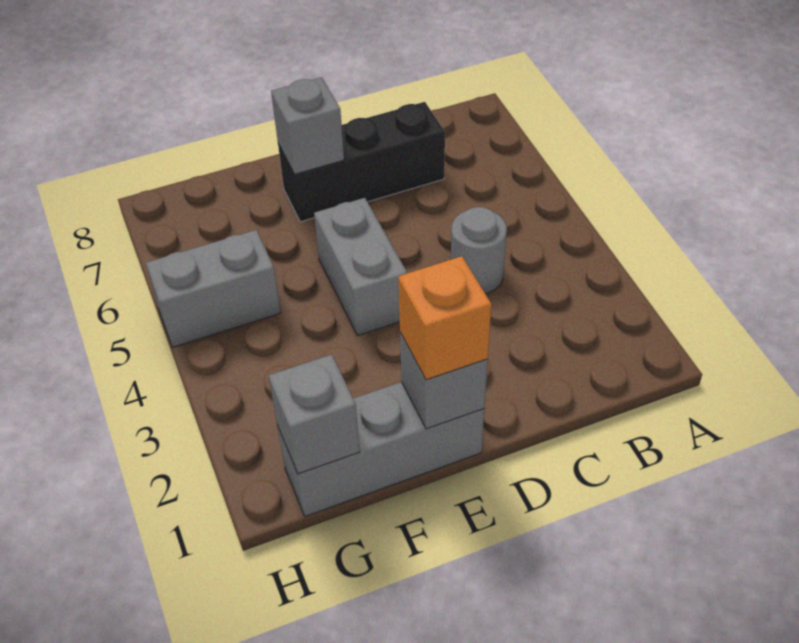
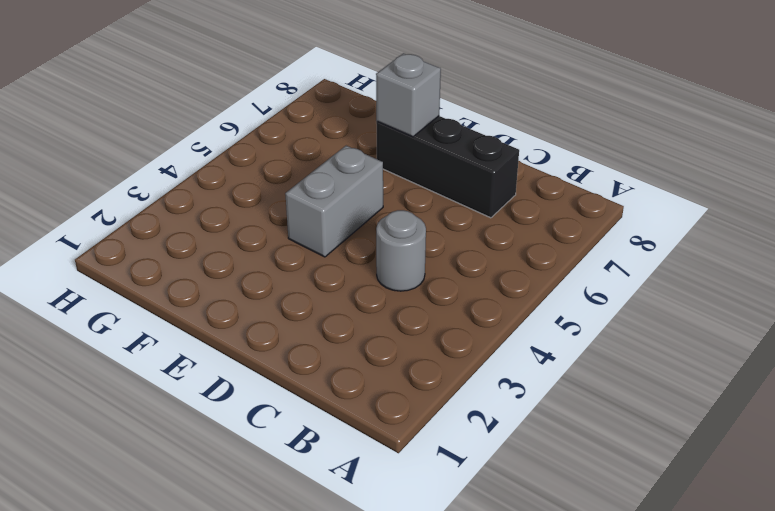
none -> grey 1x3 brick [277,382,484,516]
none -> grey 1x2 brick [146,230,281,347]

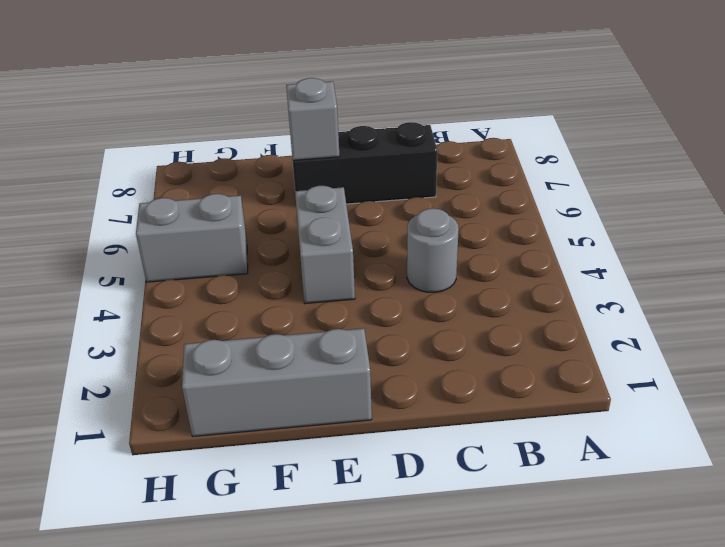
none -> grey 1x1 brick [400,333,488,429]
none -> grey 1x1 brick [269,355,360,474]

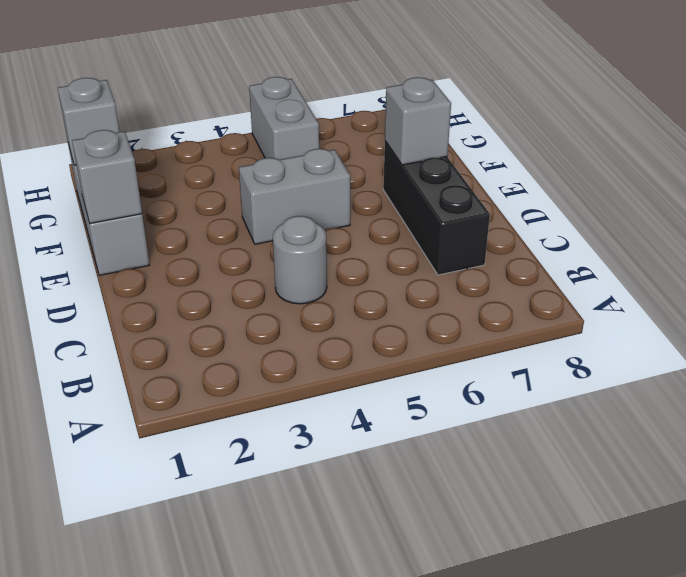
none -> orange 1x1 brick [399,256,491,380]

